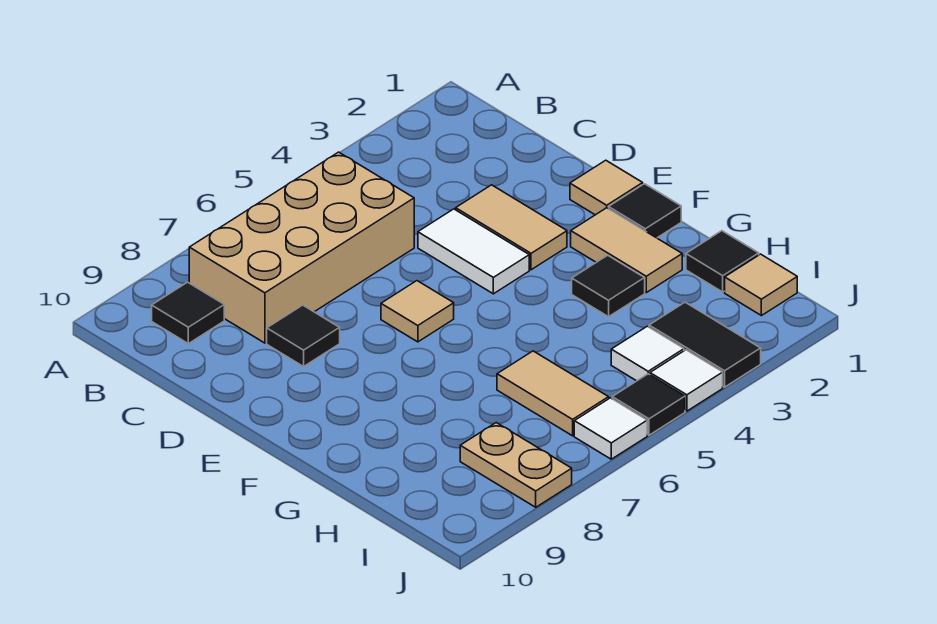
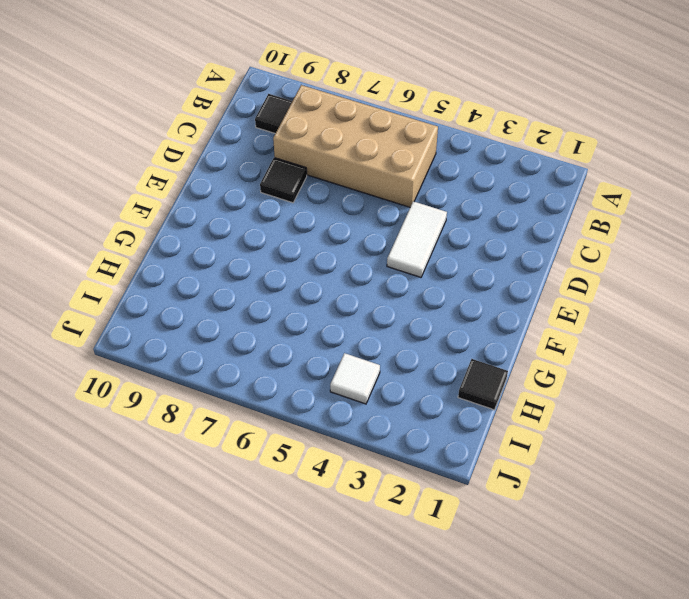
none -> tan 1x2 tile [456,185,567,270]
none -> tan 1x1 tile [570,160,643,215]
none -> tan 1x1 tile [381,281,454,342]

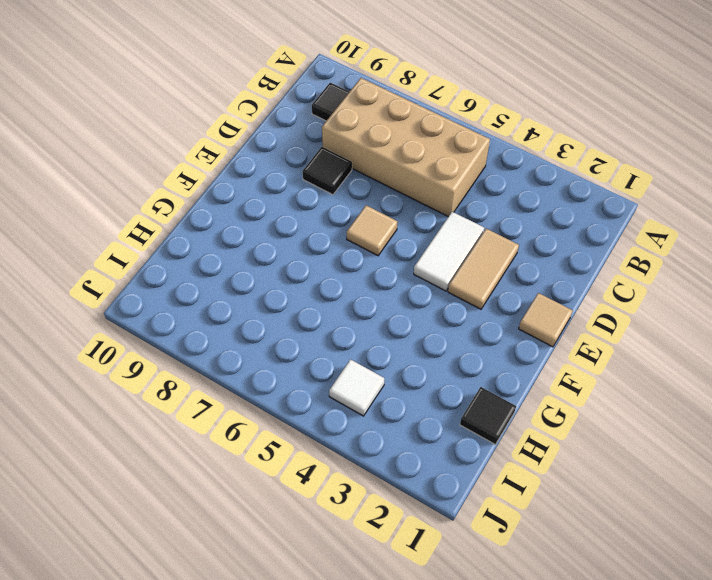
none -> black 1x1 tile [609,184,681,238]
none -> tan 1x2 tile [571,208,682,293]
none -> black 1x1 tile [572,255,645,317]

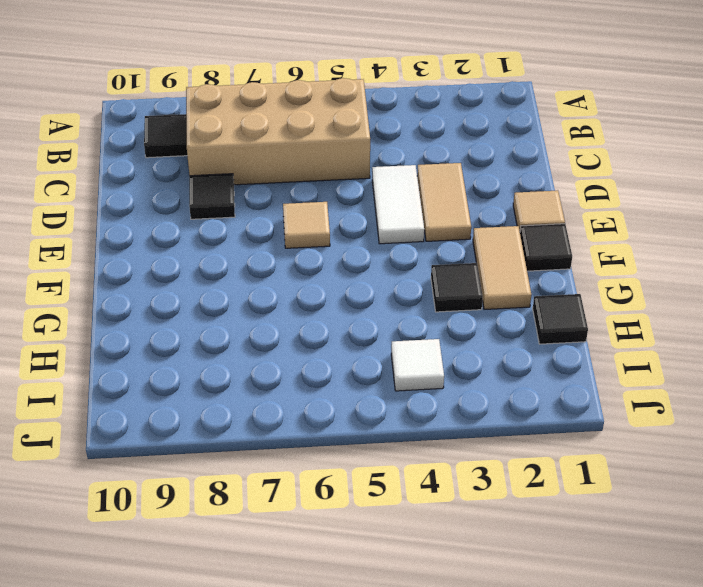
none -> tan 1x2 tile [497,351,609,436]
none -> tan 1x1 tile [725,254,797,316]
none -> black 1x2 tile [649,302,761,387]

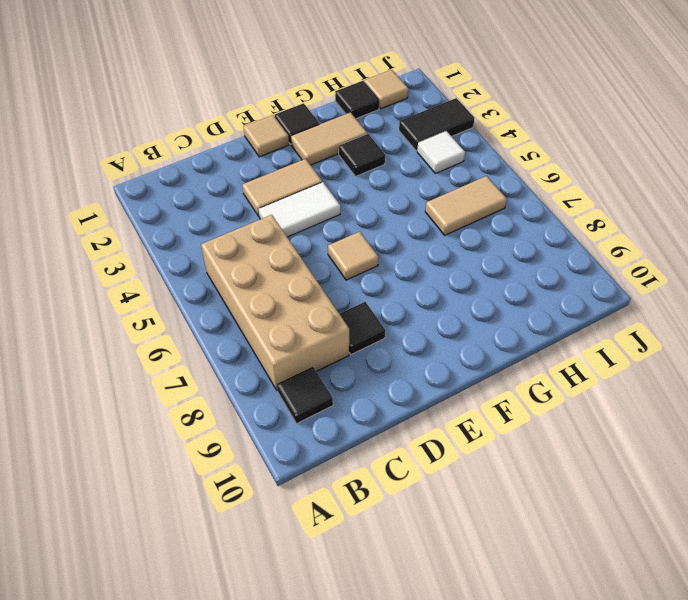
none -> tan 1x2 plate [460,423,572,507]
none -> white 1x1 tile [650,350,723,411]
none -> black 1x1 tile [612,374,685,435]

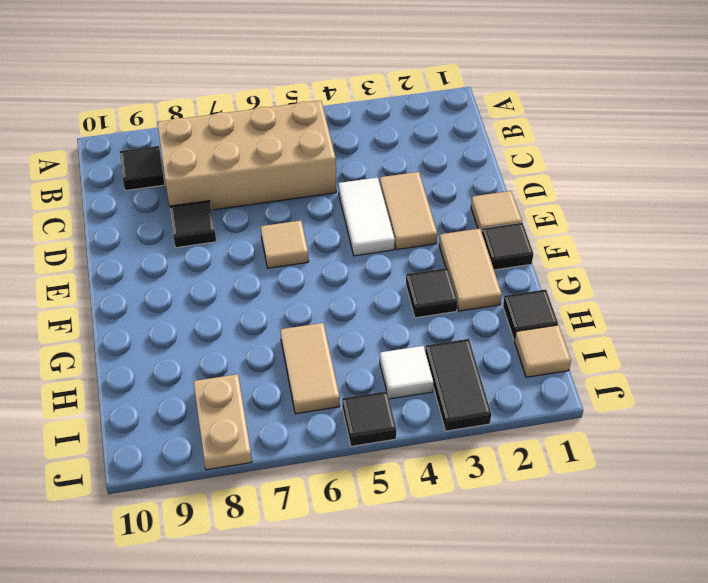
none -> white 1x1 tile [650,350,723,411]
none -> white 1x1 tile [574,398,647,459]

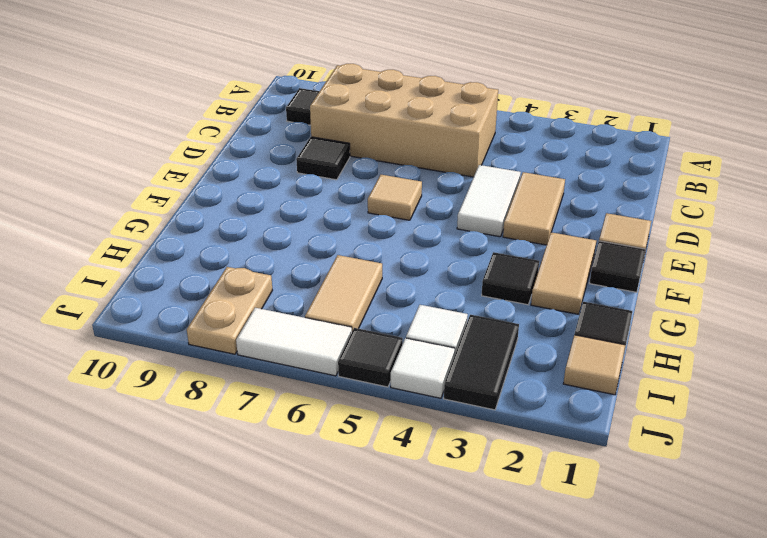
white 1x2 tile [236,308,352,376] -> white 1x1 tile [574,398,647,459]

